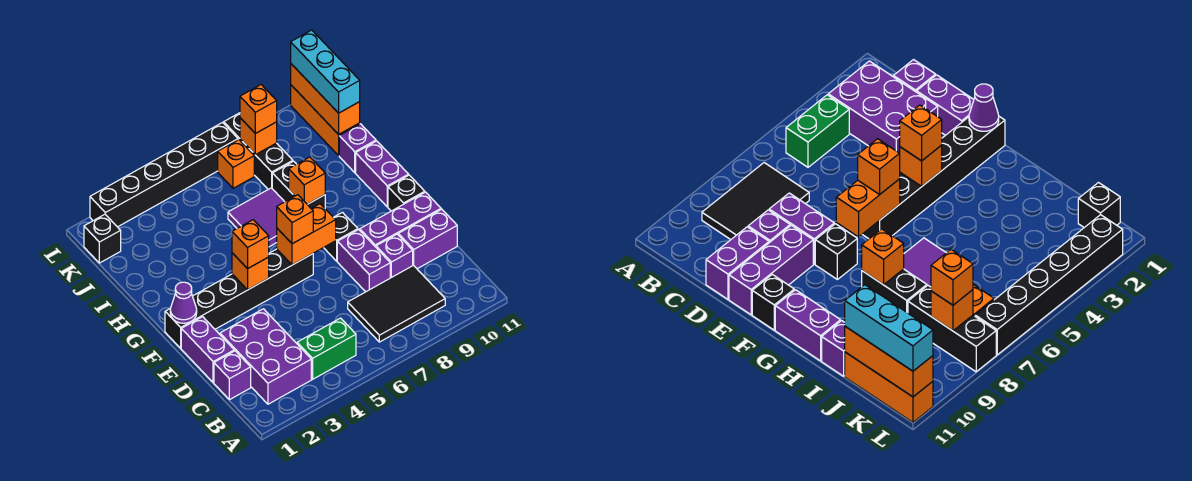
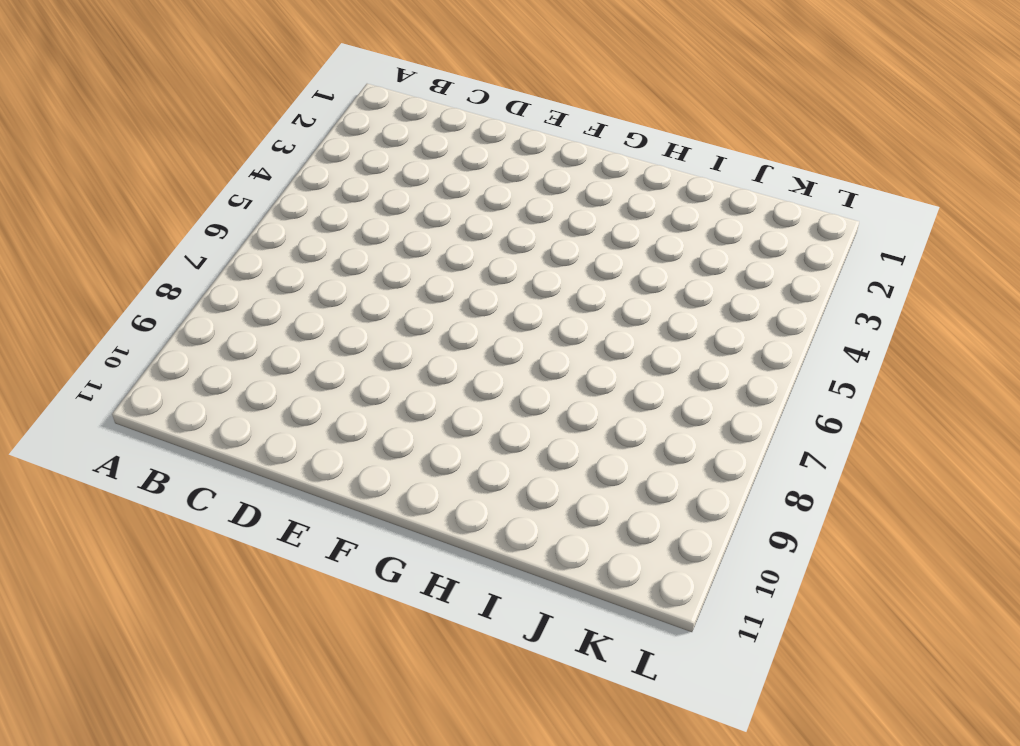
none -> purple 2x3 brick [220,309,311,404]
none -> green 1x2 brick [297,318,356,379]
none -> black 2x3 tile [348,265,445,342]
none -> purple 1x1 brick [214,351,251,400]

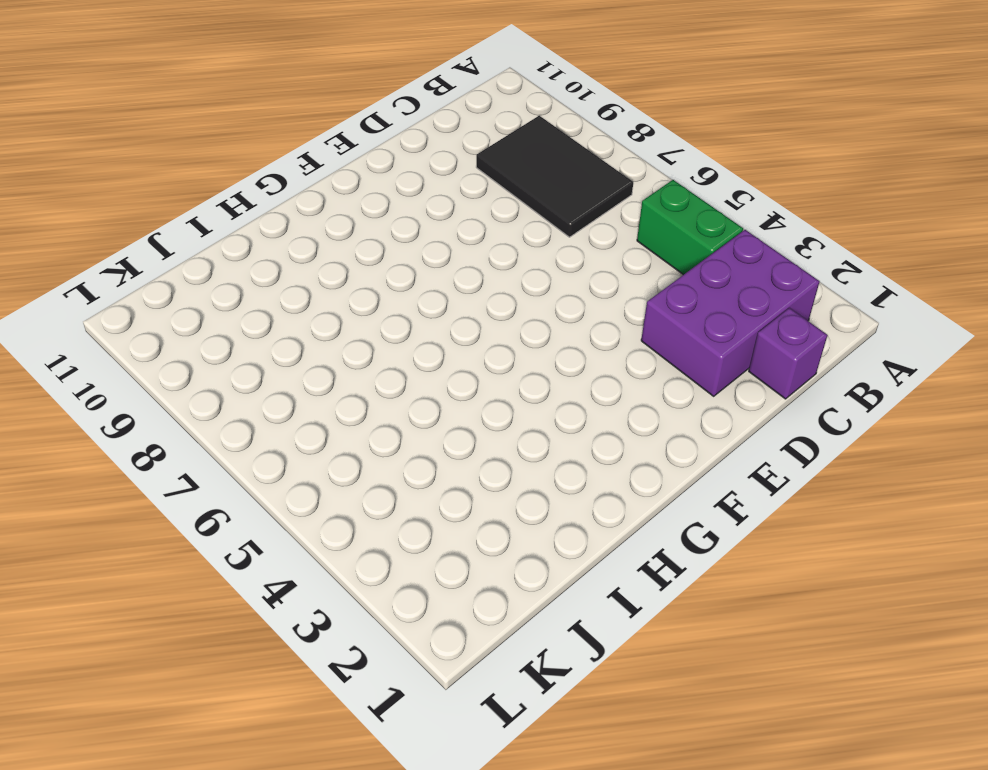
none -> purple 1x2 brick [181,317,234,383]
none -> purple 1x2 brick [337,230,390,292]
none -> purple 1x1 brick [376,234,413,278]
none -> purple 1x2 brick [398,209,457,269]

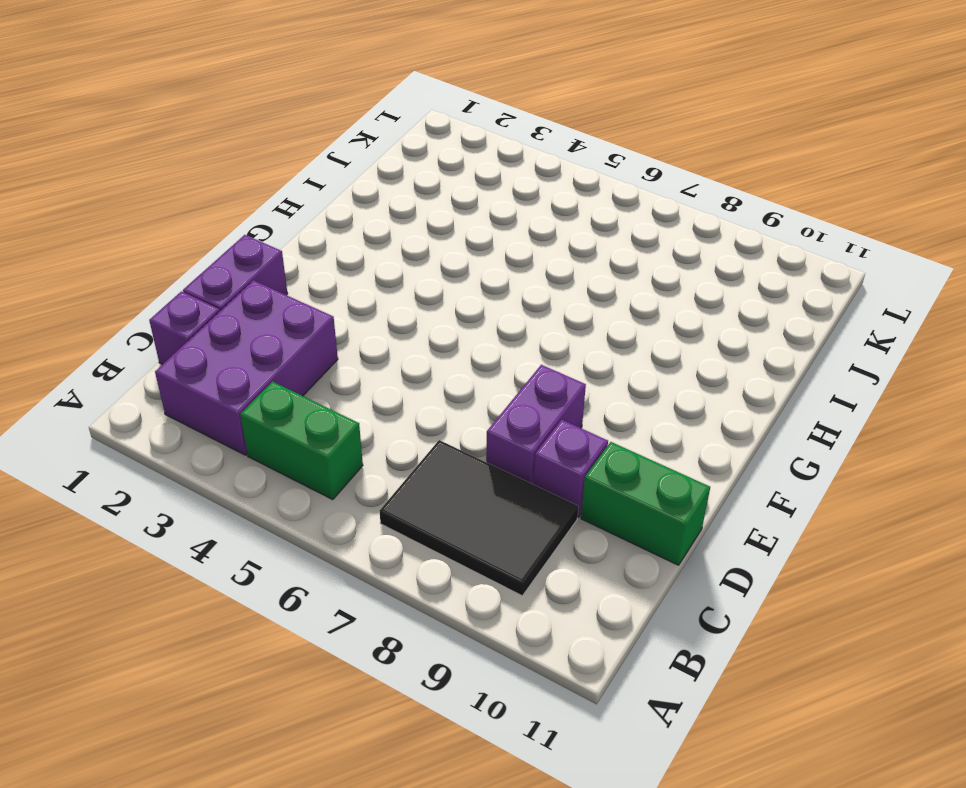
green 1x2 brick [581,442,710,565] -> purple 1x2 brick [398,209,457,269]
none -> purple 1x3 brick [360,192,441,247]
none -> black 1x6 brick [165,249,313,348]
none -> black 1x1 brick [324,212,358,261]
none -> black 1x1 brick [388,175,425,211]

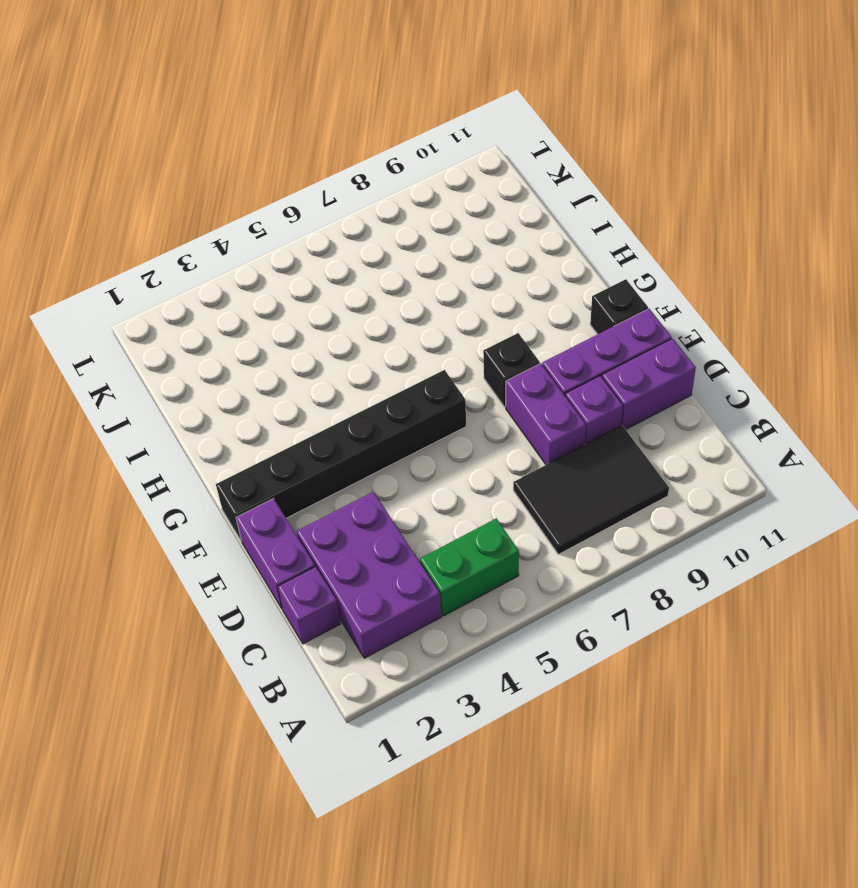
none -> purple 1x2 brick [356,141,409,207]
none -> purple 2x2 tile [228,188,284,247]
none -> black 1x2 brick [272,161,325,208]
none -> purple 1x1 brick [339,124,376,173]

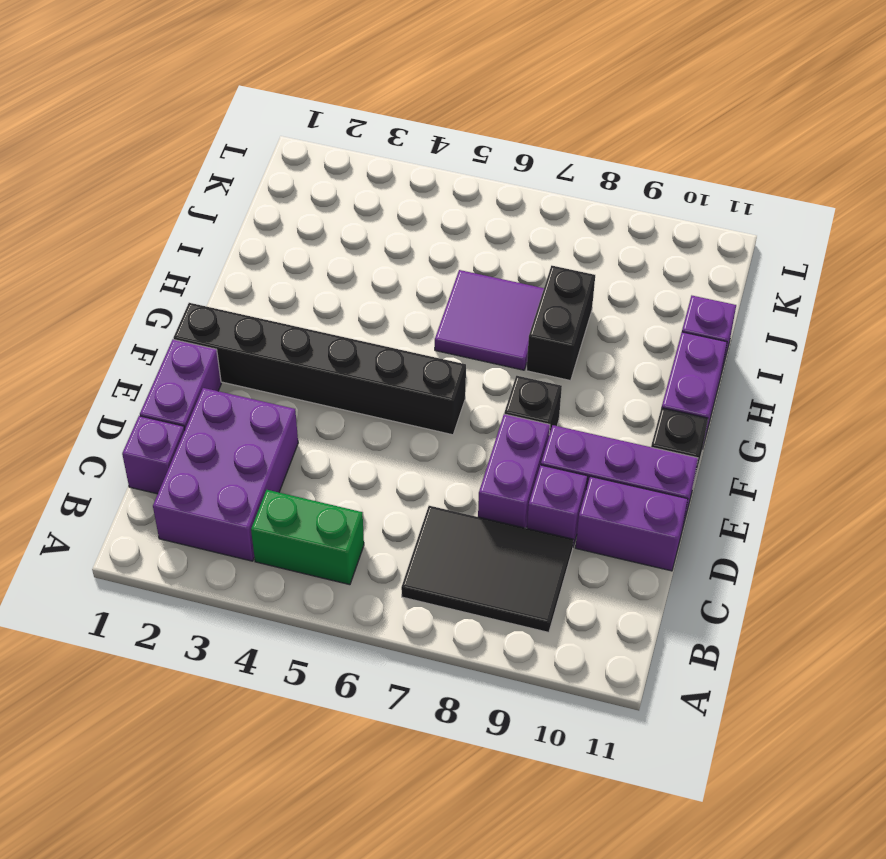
none -> black 1x3 brick [224,113,293,189]
none -> orange 1x3 brick [291,85,360,155]
none -> black 1x1 brick [84,214,121,263]
none -> orange 1x1 brick [218,140,254,188]

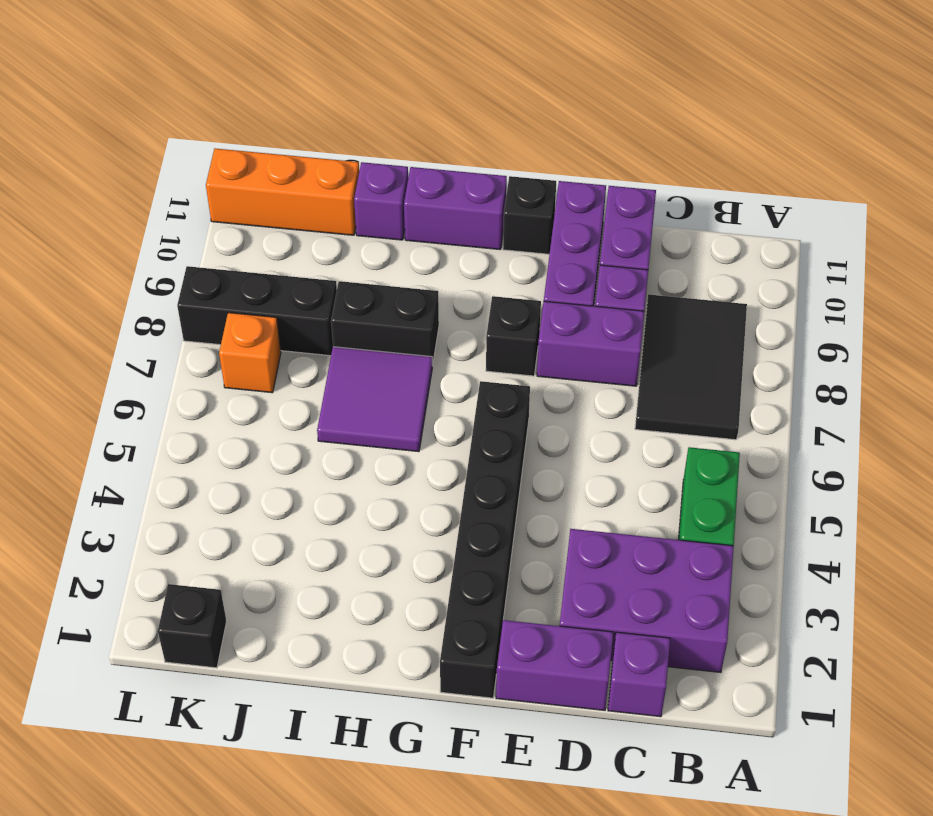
none -> black 1x6 brick [90,123,238,227]
none -> purple 1x1 cone [170,282,197,323]
none -> orange 1x1 brick [232,253,269,290]
none -> orange 1x2 brick [277,204,336,265]

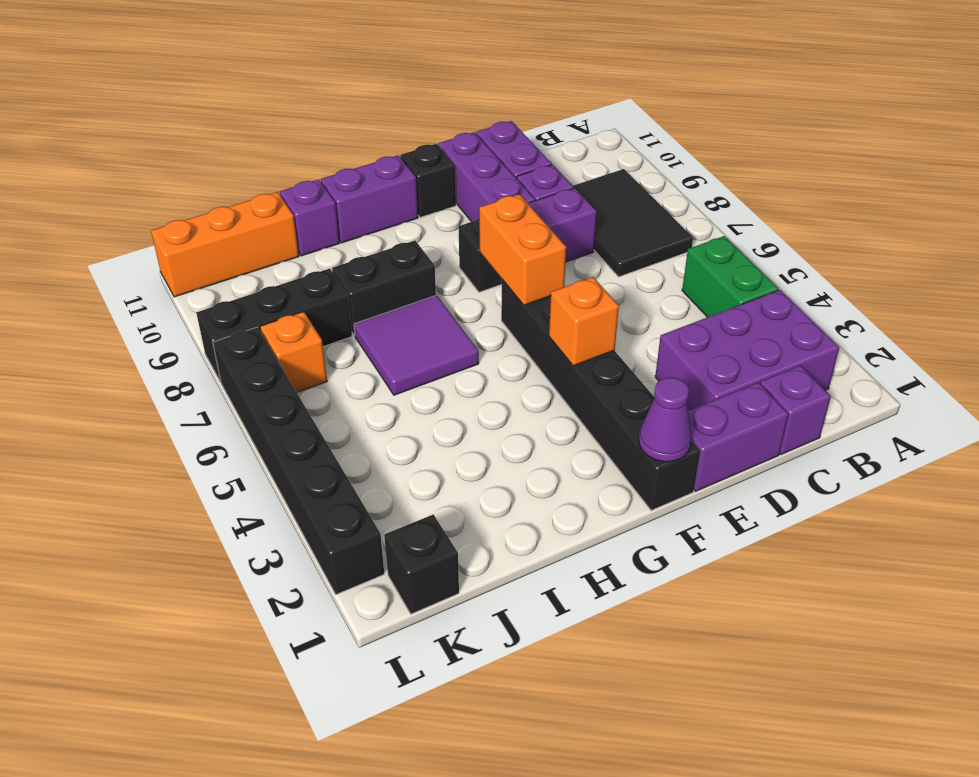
none -> orange 1x1 brick [289,157,325,204]
none -> orange 1x3 brick [291,64,360,135]
none -> orange 1x1 brick [240,118,277,155]
none -> orange 1x1 brick [232,220,269,269]

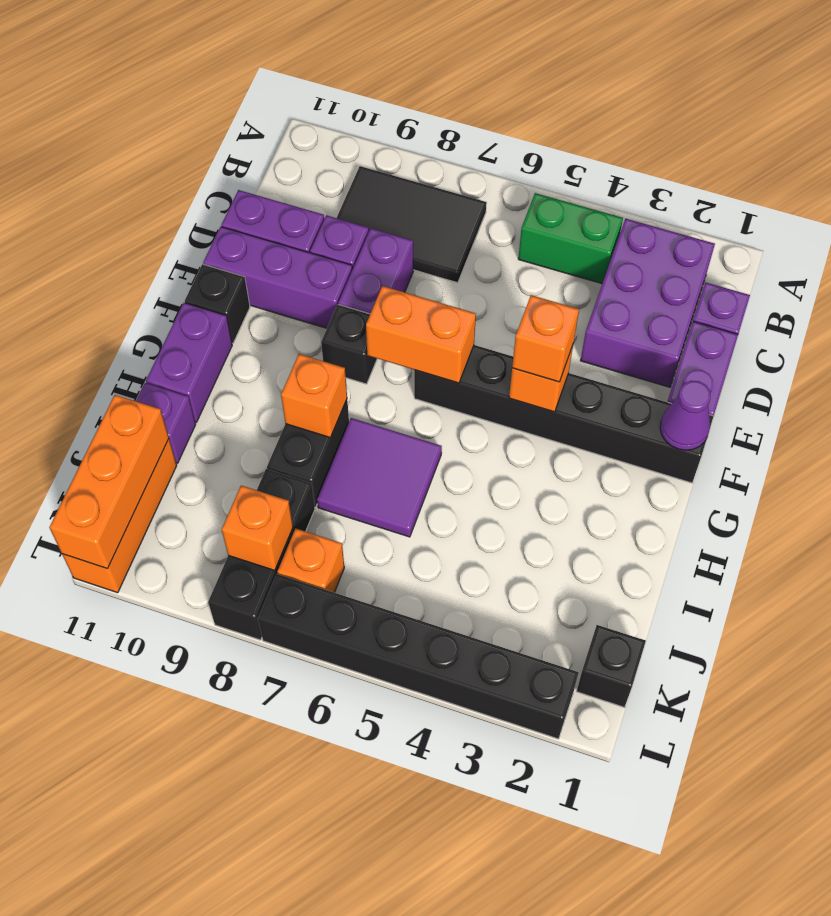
none -> orange 1x1 brick [277,195,313,244]
none -> cyan 1x3 brick [291,30,360,113]
none -> orange 1x1 brick [240,85,277,134]

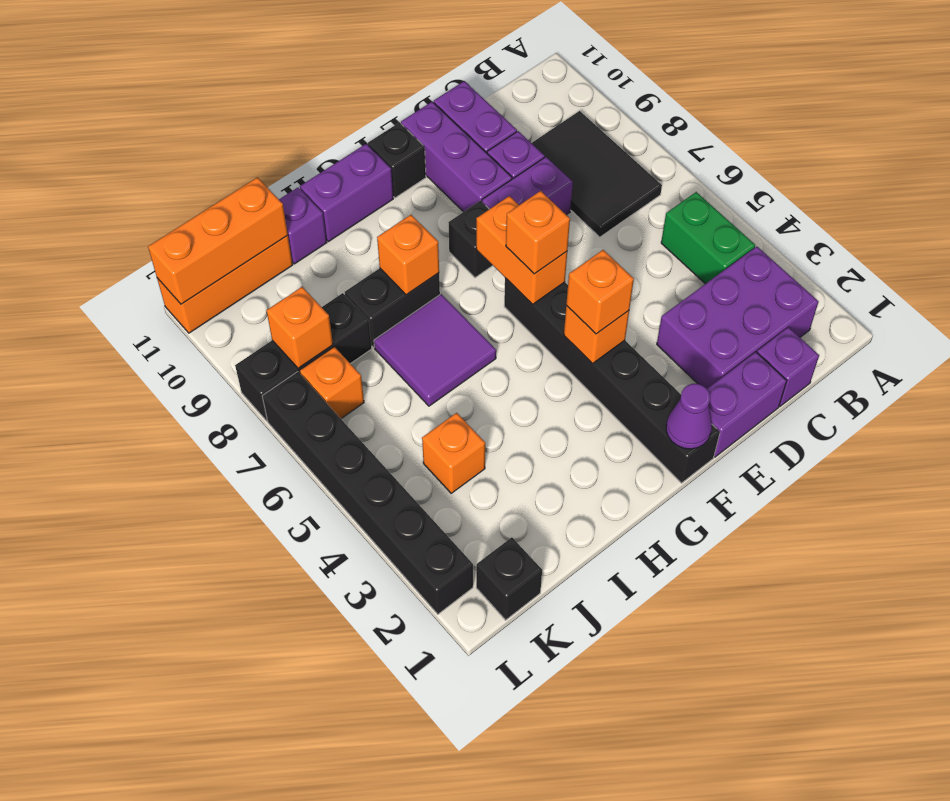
orange 1x1 brick [422,413,485,493] -> orange 1x1 brick moved to [240,85,277,134]
none -> cyan 1x3 brick [291,30,360,113]

